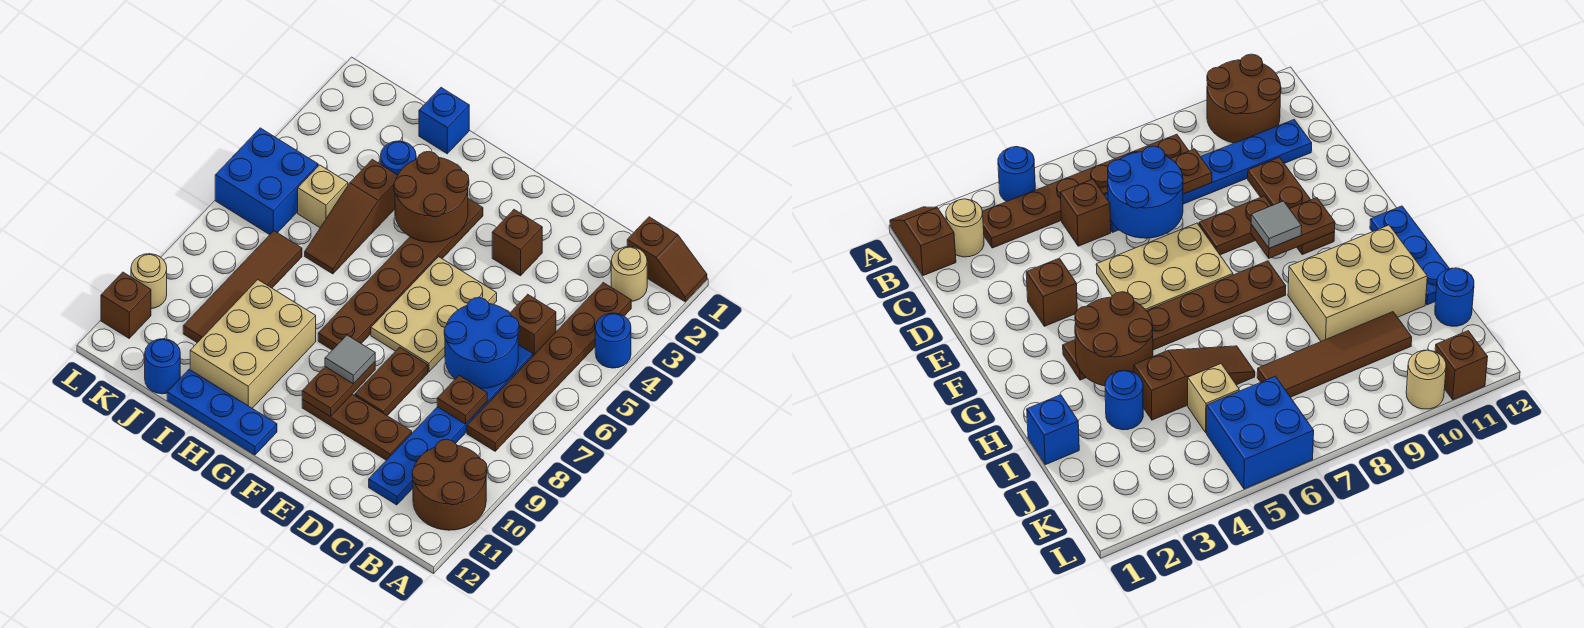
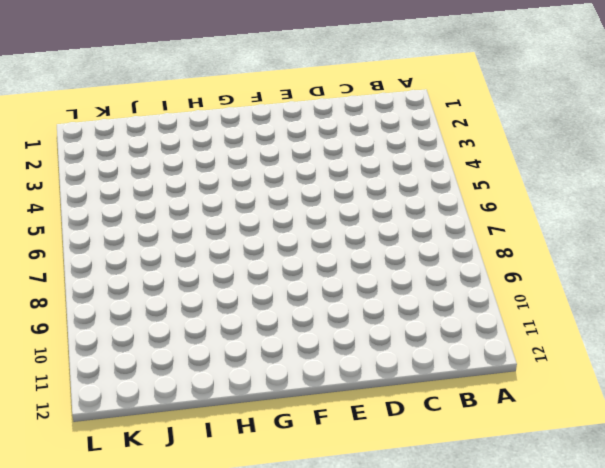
none -> brown 1x2 slope [627,217,707,302]
none -> blue 1x1 round brick [595,313,631,368]
none -> brown 2x2 round brick [412,439,487,530]

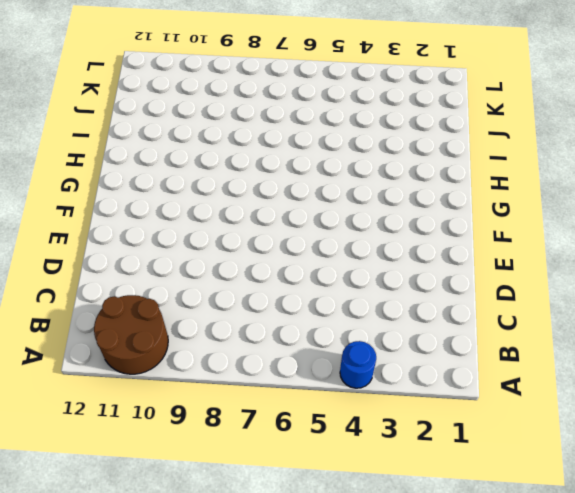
none -> brown 1x2 slope [627,217,707,302]
none -> tan 1x1 round brick [611,247,647,301]
none -> brown 1x6 plate [467,283,631,451]

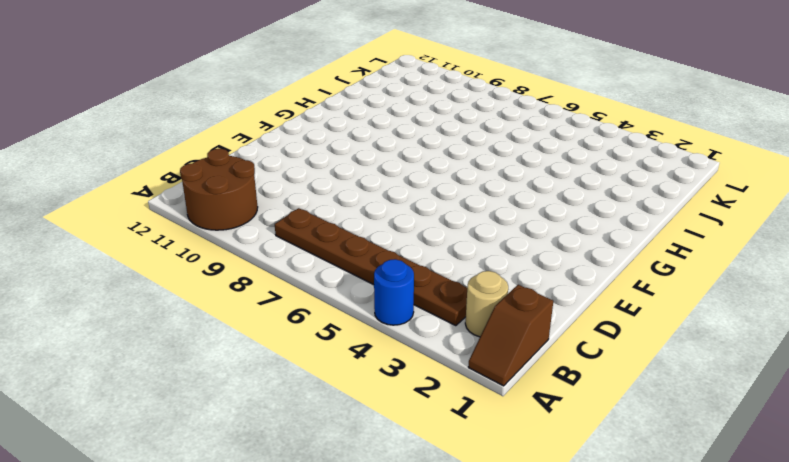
none -> brown 1x1 brick [510,295,556,356]
none -> blue 1x6 plate [369,345,533,505]
none -> brown 1x3 plate [302,394,412,460]

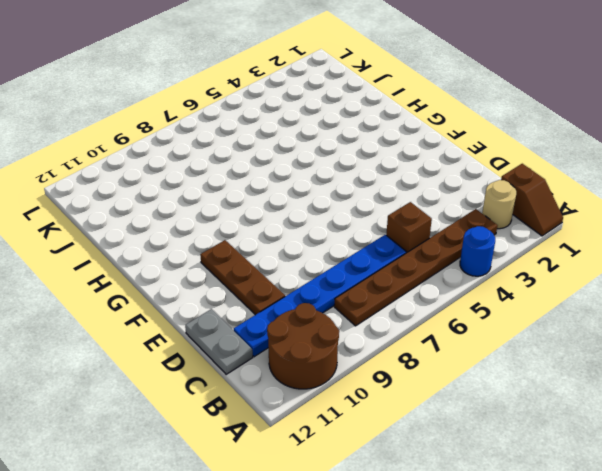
grey 1x2 plate [185,309,253,374] -> none
none -> brown 1x1 brick [492,210,542,276]
none -> tan 2x3 plate [371,257,497,372]
none -> brown 1x2 plate [355,347,428,416]

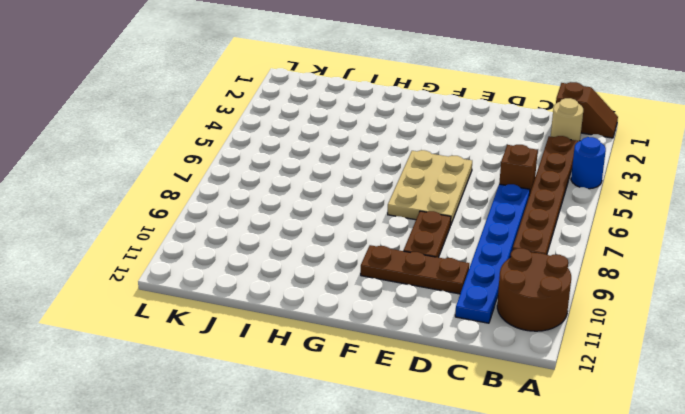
none -> brown 1x1 brick [492,210,542,276]
none -> brown 1x6 plate [318,199,483,350]
none -> blue 1x3 plate [167,369,277,455]

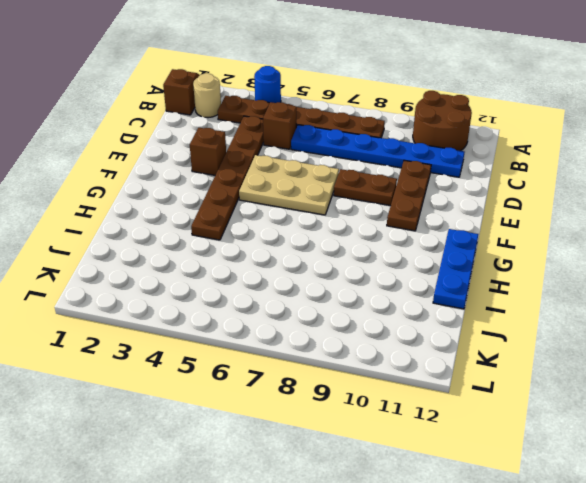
brown 1x6 plate [191,116,264,240] -> brown 1x6 plate turned to [318,199,483,350]
none -> tan 2x3 brick [190,280,316,408]
none -> blue 1x1 brick [419,88,469,154]
none -> blue 1x1 round brick [381,141,416,175]

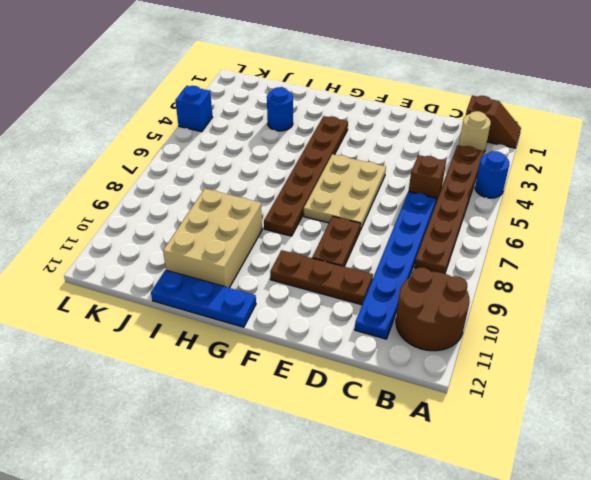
blue 1x1 brick [175,86,212,132] -> blue 1x1 brick moved to [419,88,469,154]
none -> brown 1x1 brick [492,210,542,276]
none -> brown 1x3 slope [305,159,398,274]
none -> tan 1x1 brick [298,165,348,227]

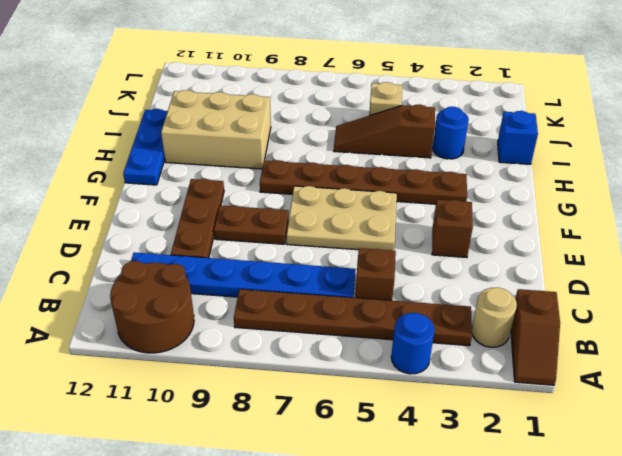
none -> brown 1x4 tile [183,231,302,343]
none -> blue 1x1 round brick [145,339,180,394]
none -> blue 2x2 brick [215,128,318,235]

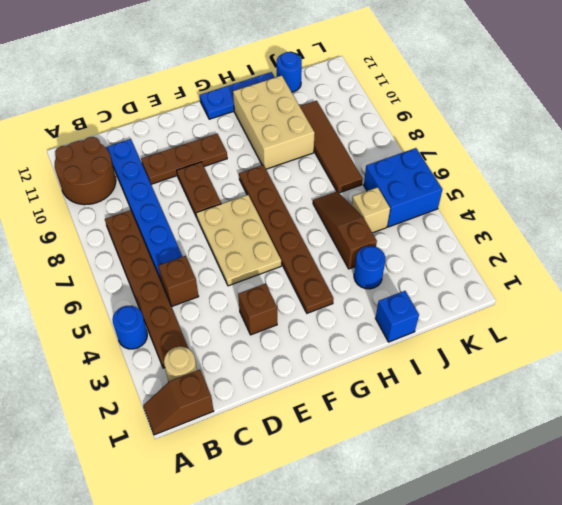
none -> tan 1x1 round brick [131,254,167,309]
none -> brown 1x1 brick [101,272,151,338]
none -> blue 2x2 round brick [444,298,519,388]

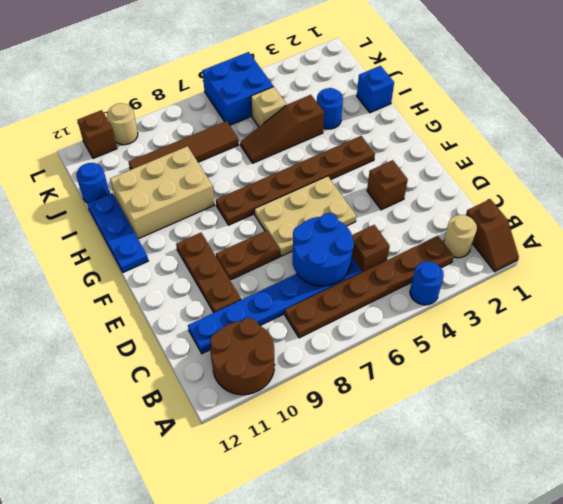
none -> brown 1x1 plate [437,375,487,424]
none -> brown 1x2 plate [302,362,375,417]
none -> brown 2x2 round brick [394,152,469,242]

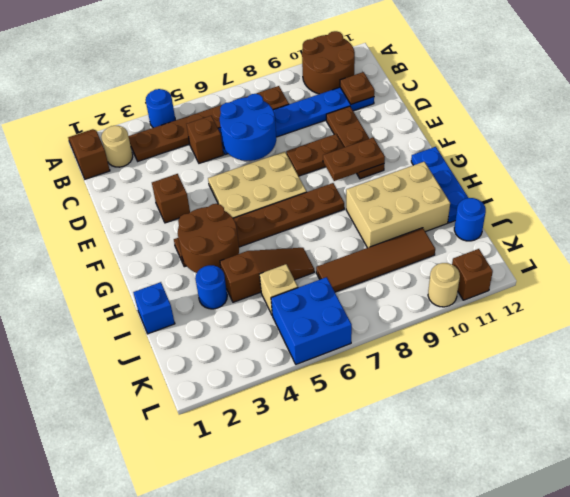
brown 1x1 plate [340,72,374,104] -> brown 1x1 plate moved to [437,375,487,424]
none -> grey 1x1 tile [325,335,375,384]

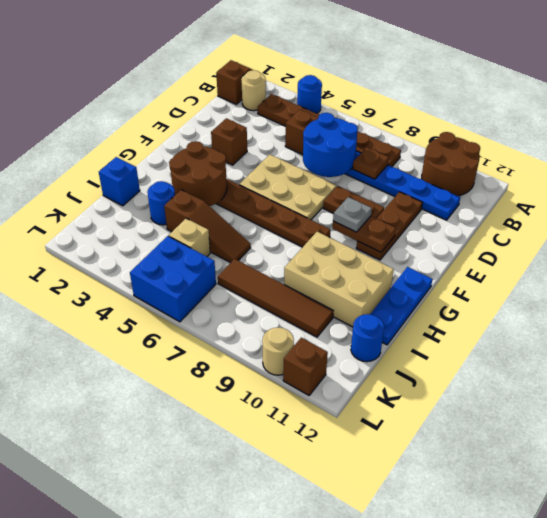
grey 1x1 plate [333,197,372,232] -> grey 1x1 tile [325,335,375,384]

